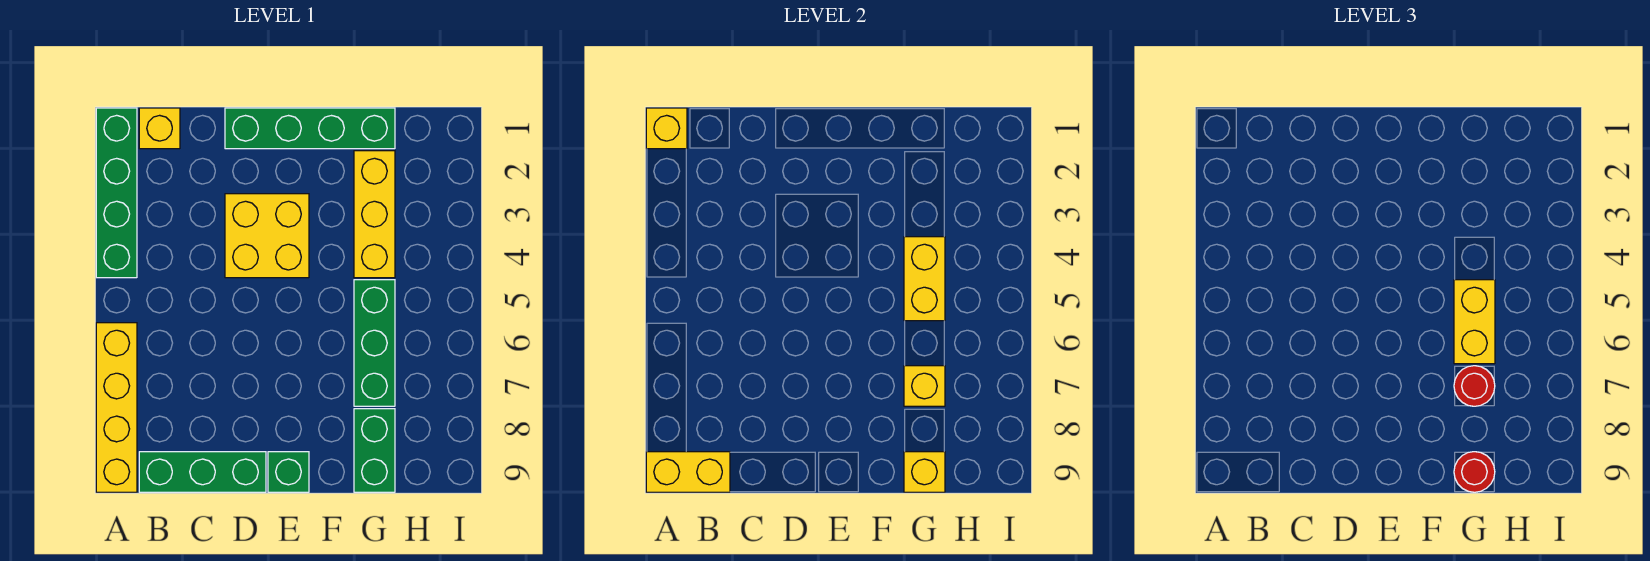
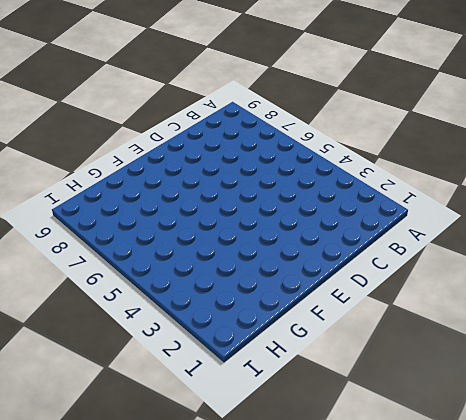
none -> green 1x4 brick [96,108,137,278]
none -> yellow 1x4 brick [96,323,137,492]
none -> yellow 1x1 brick [139,108,180,149]

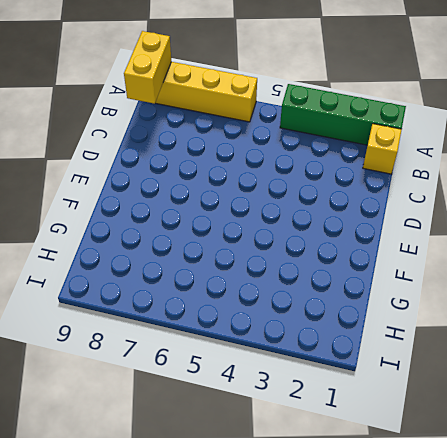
none -> green 1x3 brick [139,452,266,492]
none -> green 1x4 brick [225,108,395,149]
none -> yellow 2x2 brick [225,194,309,278]

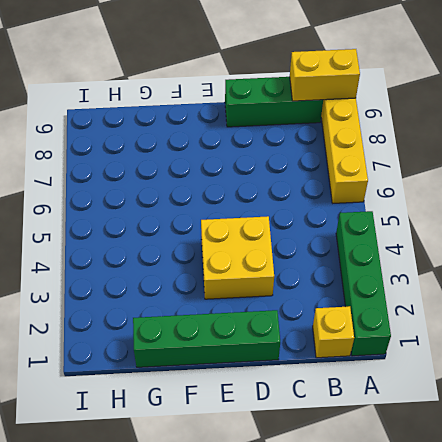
none -> green 1x1 brick [268,452,309,492]
none -> yellow 1x3 brick [354,151,395,278]
none -> green 1x3 brick [354,280,395,406]

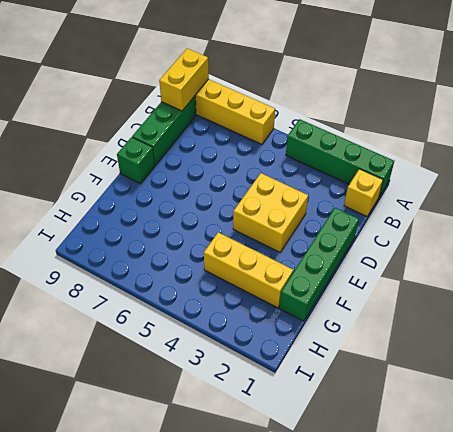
none -> green 1x3 brick [354,280,395,406]
none -> green 1x2 brick [354,409,395,492]
none -> yellow 1x1 brick [646,108,687,149]

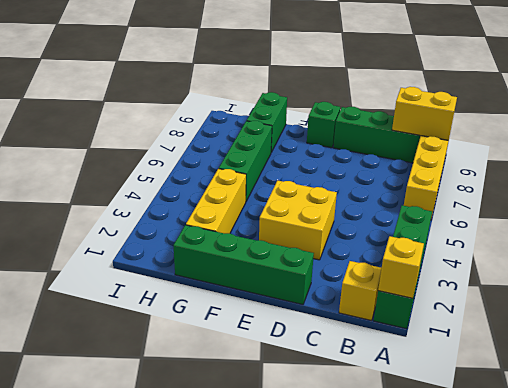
none -> yellow 1x2 brick [904,237,945,321]
none -> yellow 1x1 brick [904,366,945,406]
none -> yellow 1x1 brick [904,452,945,492]

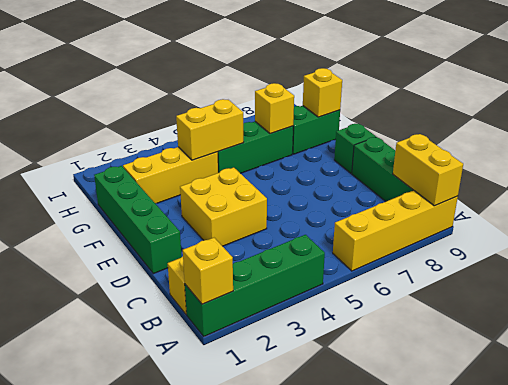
none -> yellow 1x2 brick [1454,280,1495,364]
none -> red 1x1 round brick [1454,366,1495,406]
none -> red 1x1 round brick [1454,452,1495,492]

